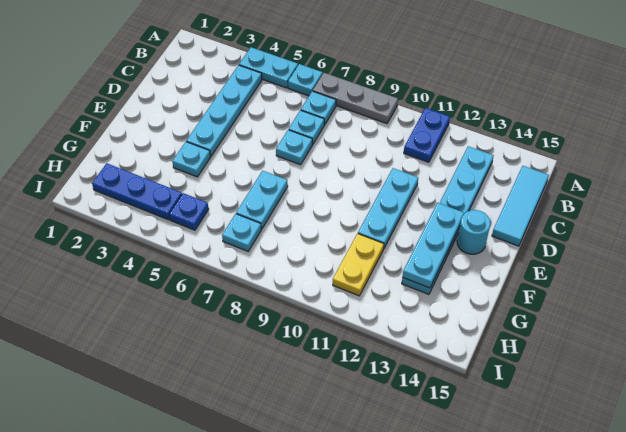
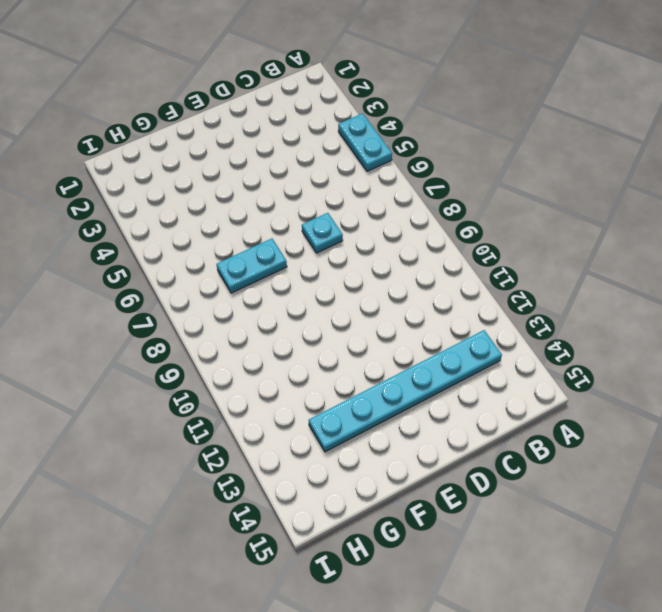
none -> cyan 1x1 plate [288,64,323,96]
none -> grey 1x3 plate [313,73,398,123]
none -> blue 1x2 plate [404,108,450,162]

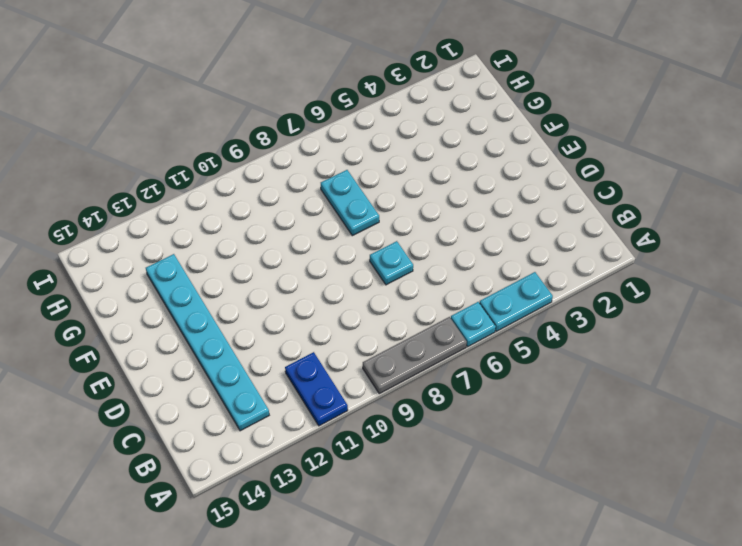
none -> cyan 1x4 plate [186,65,262,156]
none -> cyan 1x1 plate [301,91,336,125]
none -> cyan 1x3 tile [492,166,549,246]

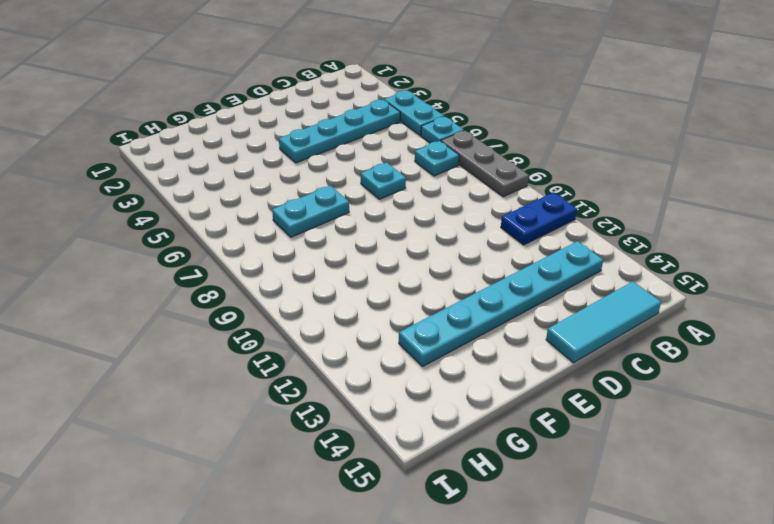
none -> cyan 1x1 plate [289,110,324,144]
none -> cyan 1x3 plate [358,168,418,248]
none -> cyan 1x1 round brick [457,210,491,254]

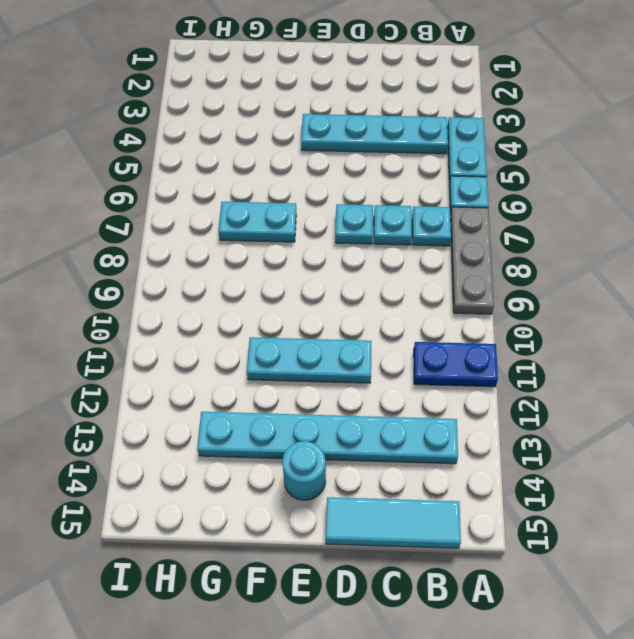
none -> cyan 1x1 plate [172,142,211,177]
none -> yellow 1x2 plate [333,234,384,296]
none -> blue 1x3 plate [92,163,182,220]

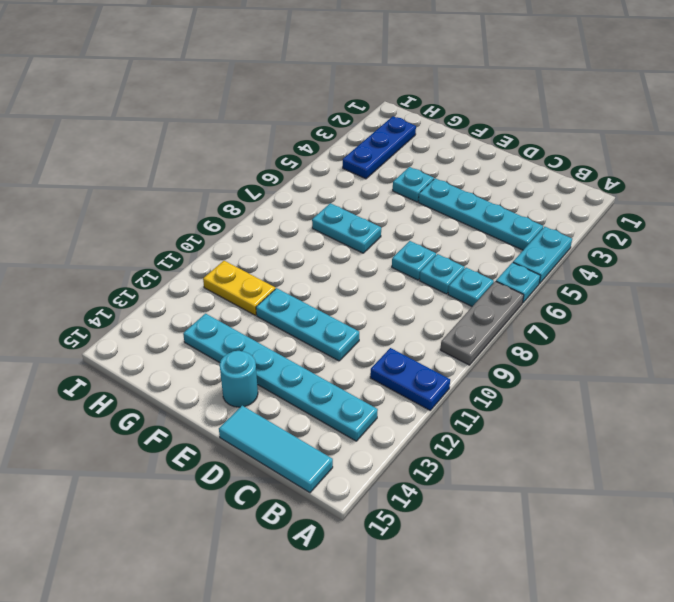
none -> blue 1x1 plate [169,193,209,230]
none -> cyan 1x1 plate [222,214,261,251]
none -> cyan 1x3 plate [403,203,464,288]

